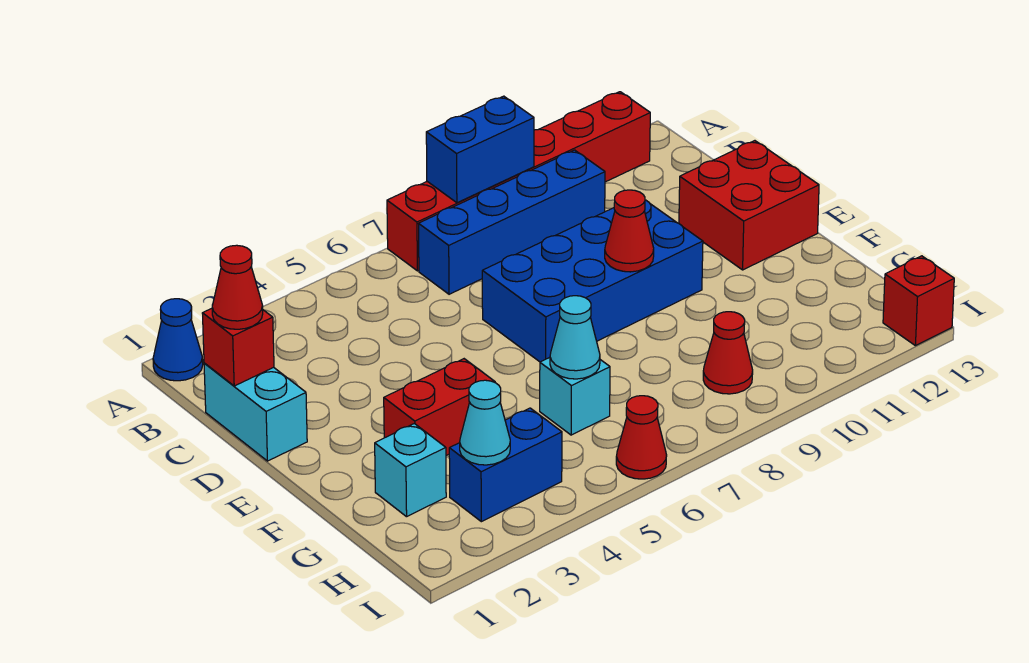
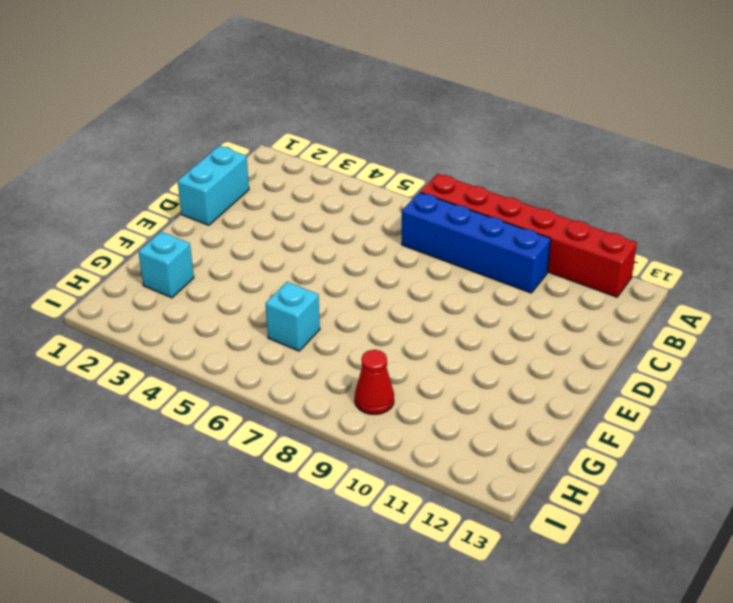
none -> blue 1x1 cone [153,299,203,381]
none -> blue 2x4 brick [482,200,703,362]
none -> red 2x2 brick [679,141,819,270]

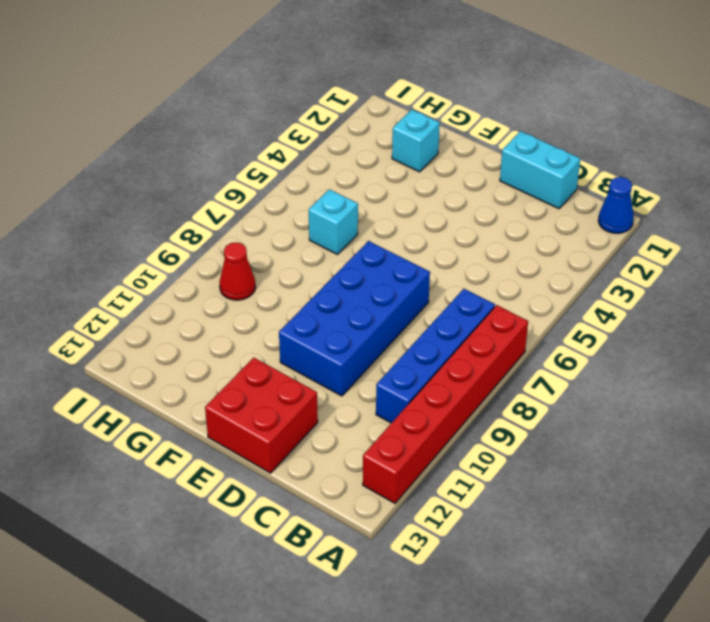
none -> red 1x2 brick [384,359,495,456]
none -> blue 1x2 brick [449,408,562,522]
none -> red 1x1 cone [616,396,667,479]

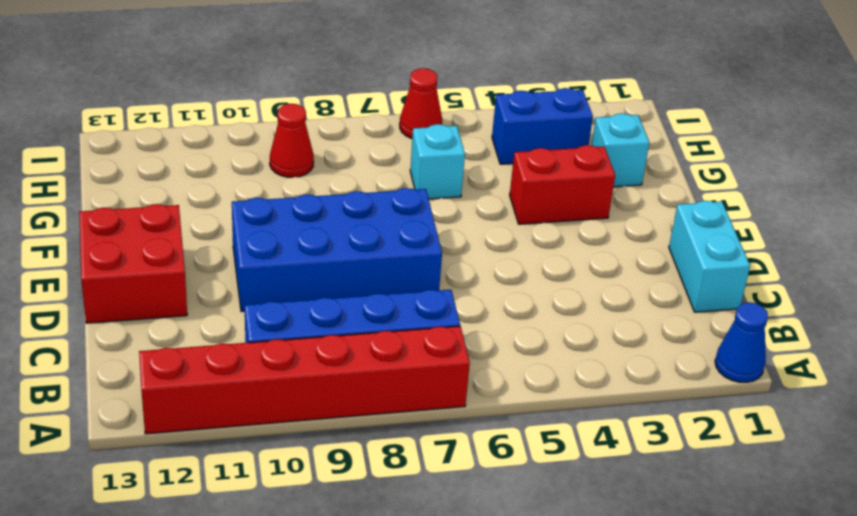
none -> red 1x1 brick [883,256,954,346]
none -> blue 1x2 brick [426,96,534,203]
none -> red 1x1 brick [202,308,274,386]

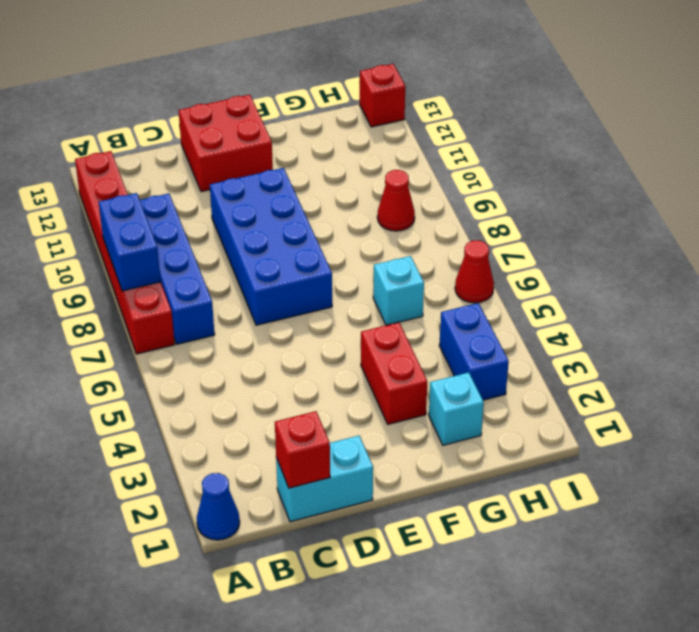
none -> red 1x1 cone [605,190,654,272]
none -> cyan 1x1 cone [550,296,600,379]
none -> cyan 1x1 cone [460,380,510,465]

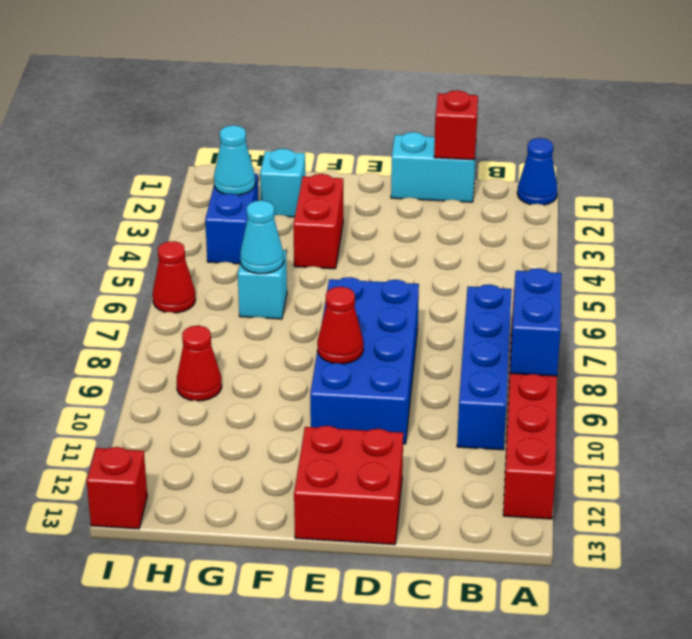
none -> red 1x1 cone [212,245,263,329]

